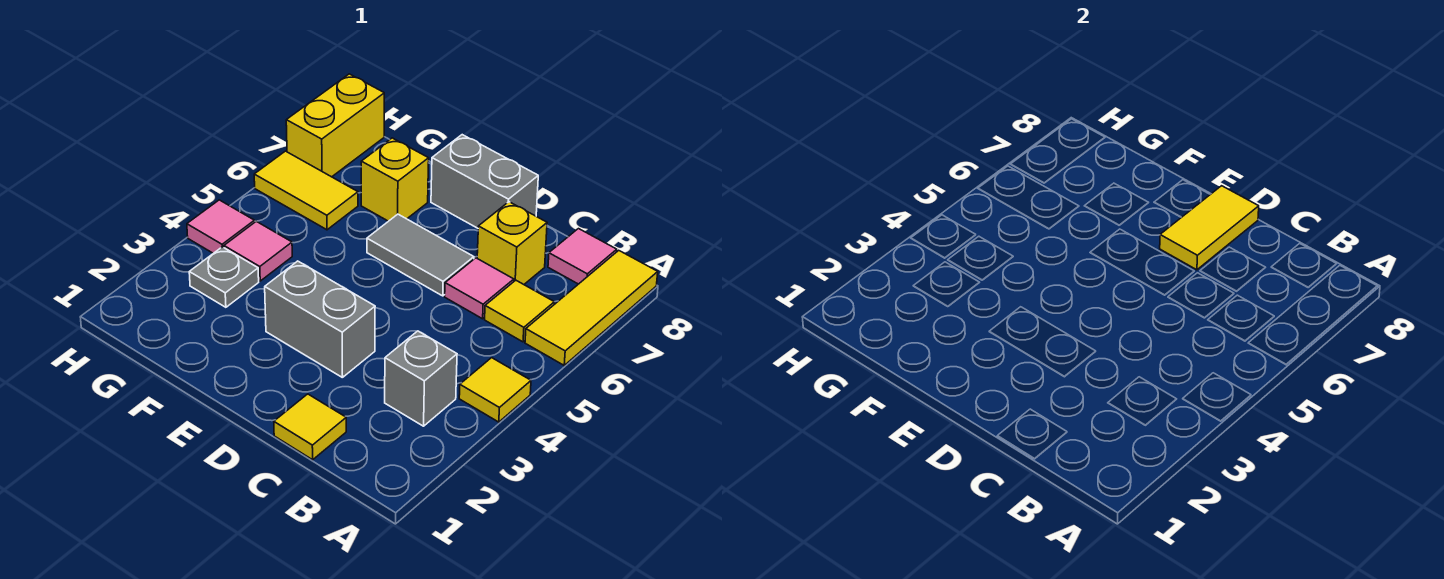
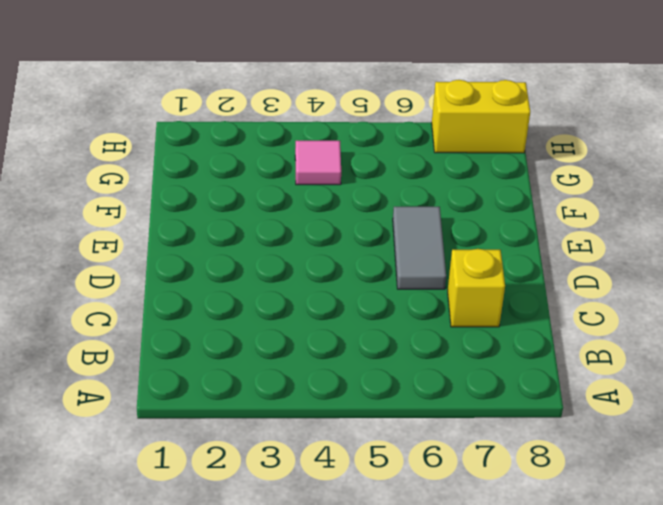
none -> yellow 1x1 tile [459,358,531,422]
none -> yellow 1x3 tile [525,250,658,365]
none -> grey 1x1 brick [385,331,457,426]

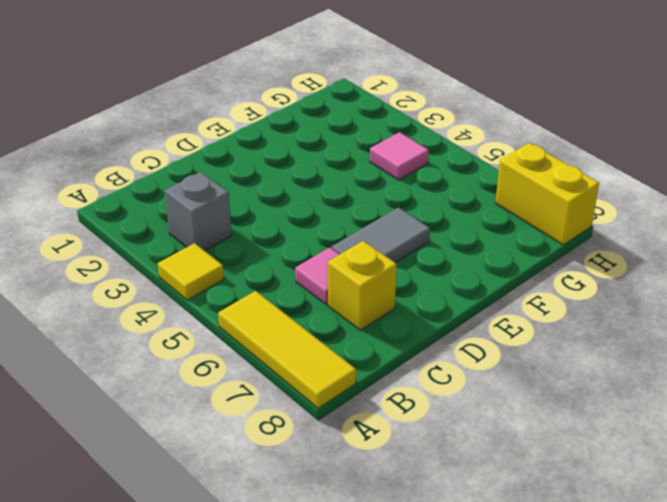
none -> yellow 1x1 tile [485,280,554,342]
none -> pink 1x1 tile [548,229,617,284]
none -> yellow 1x1 tile [274,394,346,460]

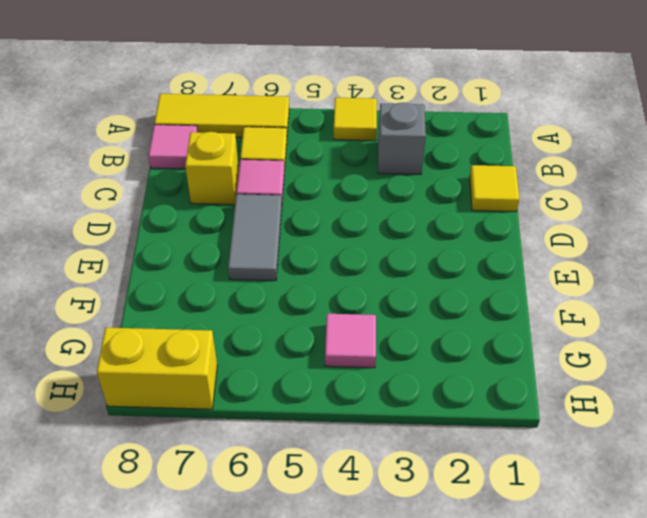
none -> grey 1x2 brick [265,261,375,378]
none -> grey 1x2 brick [431,135,538,228]
none -> yellow 1x1 brick [361,138,429,221]

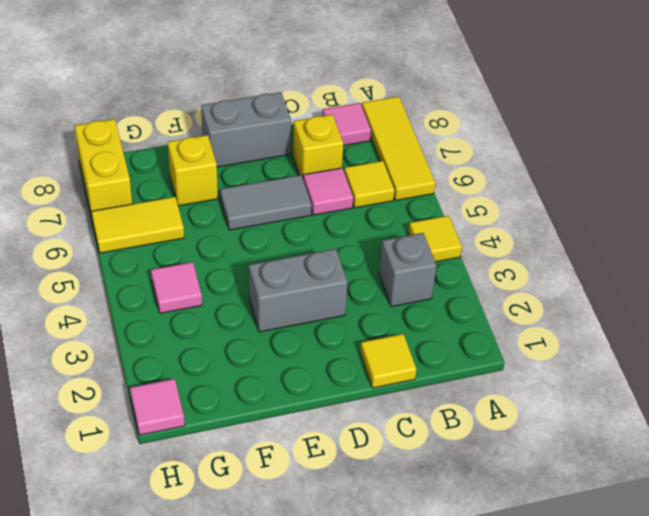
pink 1x1 tile [130,379,185,435] -> pink 1x1 tile moved to [187,200,255,253]
none -> grey 1x1 plate [189,247,259,307]
none -> yellow 1x2 tile [1160,186,1259,270]

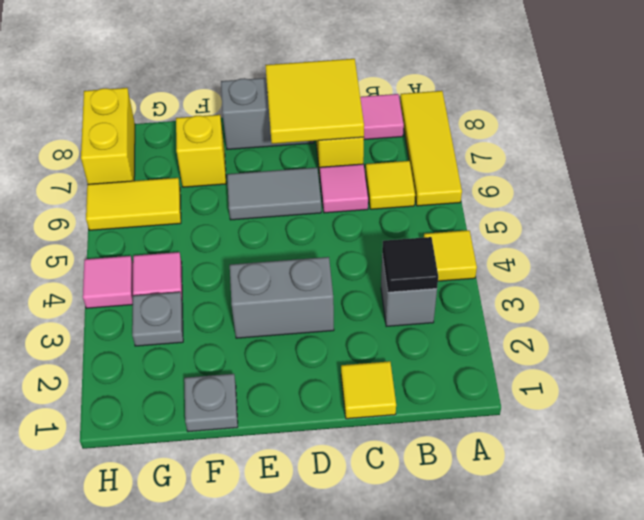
black 1x1 tile [382,237,438,292] -> none
yellow 2x2 tile [265,59,364,144] -> yellow 1x2 tile [1160,186,1259,270]
grey 1x1 plate [184,374,238,432] -> none

